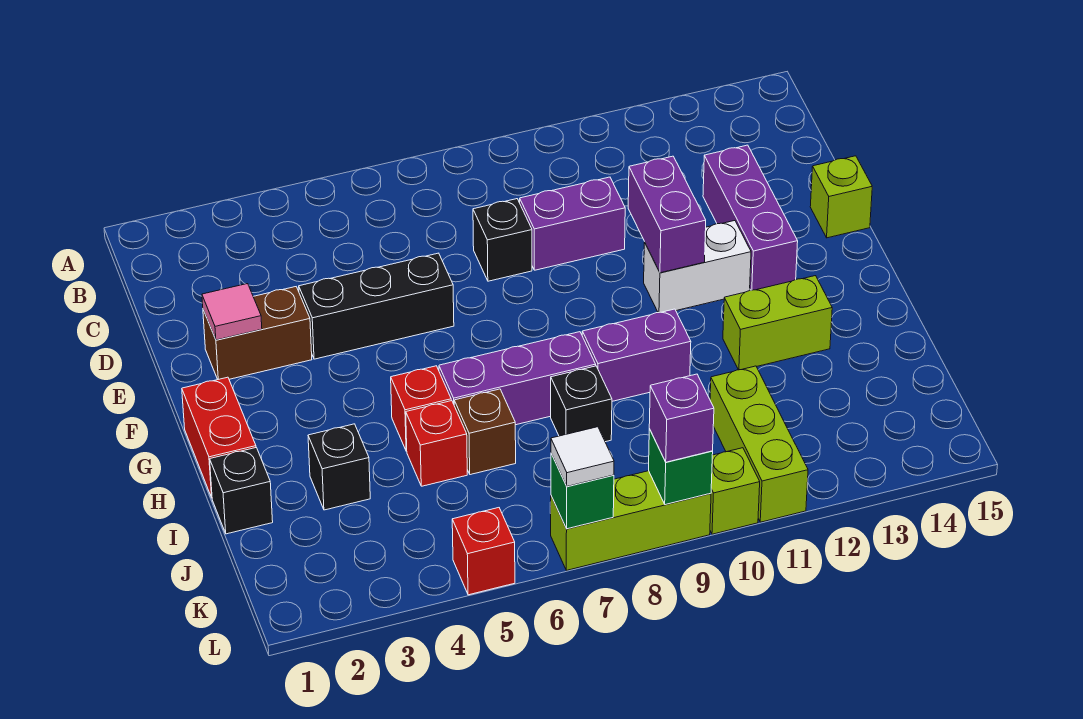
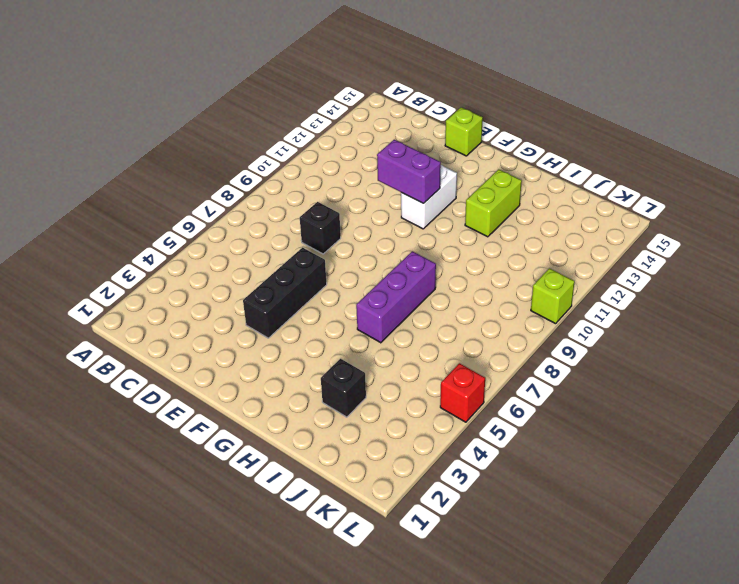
none -> purple 1x2 brick [520,177,625,270]
none -> purple 1x3 brick [703,145,798,290]
none -> brown 1x2 brick [203,287,312,379]

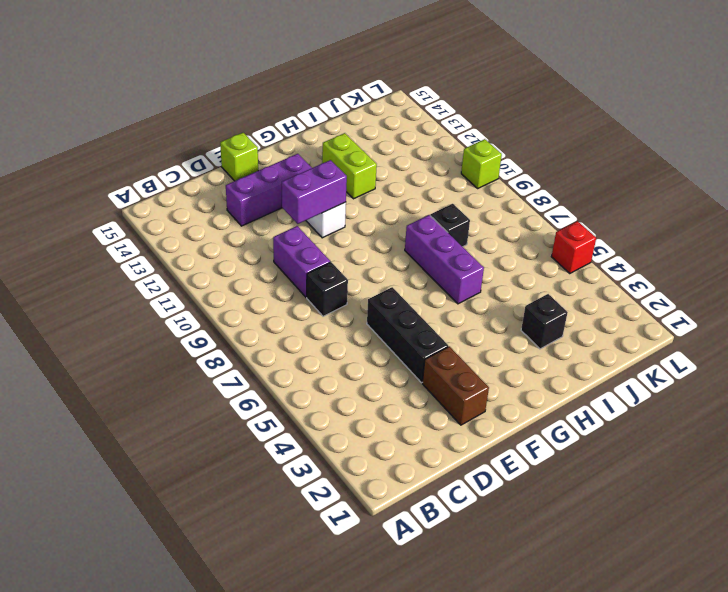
none -> red 1x2 brick [182,377,256,498]
none -> red 1x1 brick [391,366,451,451]
none -> purple 1x2 brick [582,309,691,401]

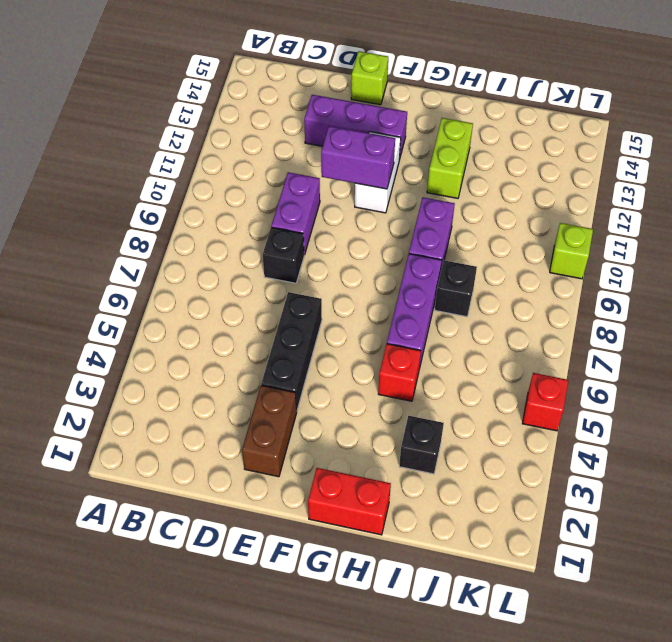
none -> black 1x1 brick [210,448,273,534]
none -> red 1x1 brick [406,401,467,486]
none -> brown 1x1 brick [454,389,516,475]

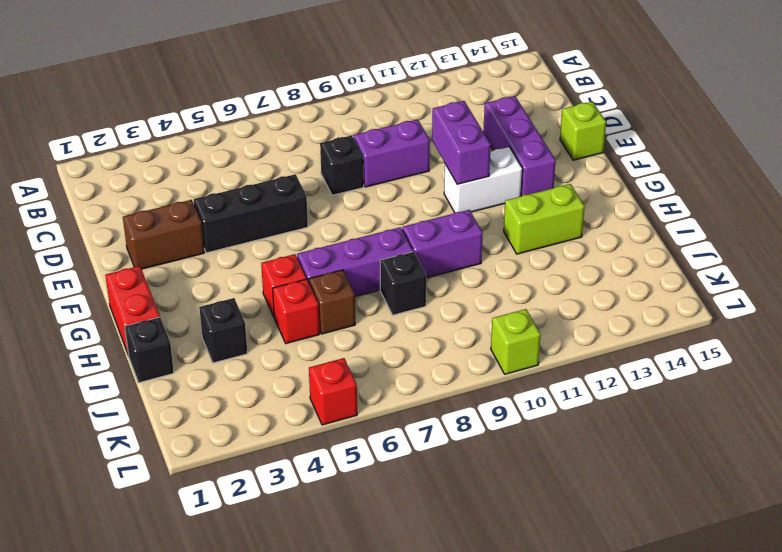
none -> lime 1x3 brick [710,366,808,522]
none -> lime 1x3 brick [551,471,711,570]
none -> pink 1x1 tile [202,284,262,340]

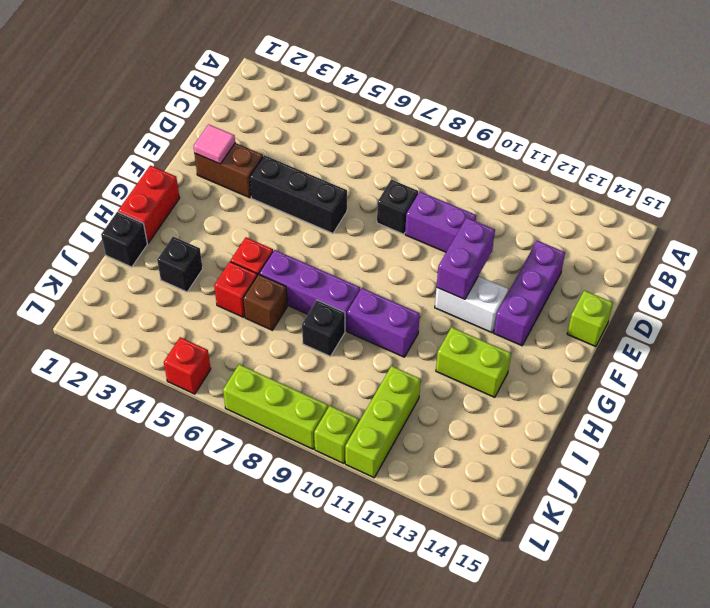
none -> green 1x1 brick [551,454,614,529]
none -> green 1x1 brick [649,429,713,505]
none -> white 1x1 tile [551,427,614,486]

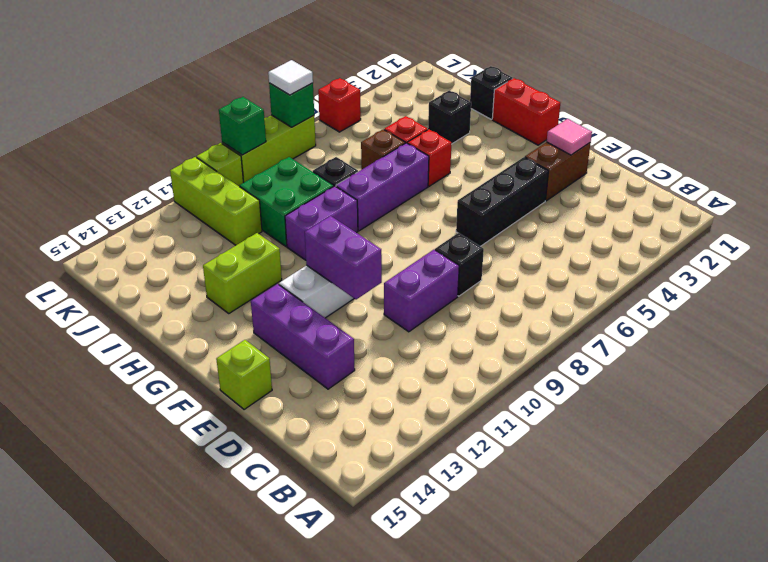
green 2x2 brick [239,157,334,246] -> none
none -> purple 1x1 brick [649,374,714,462]

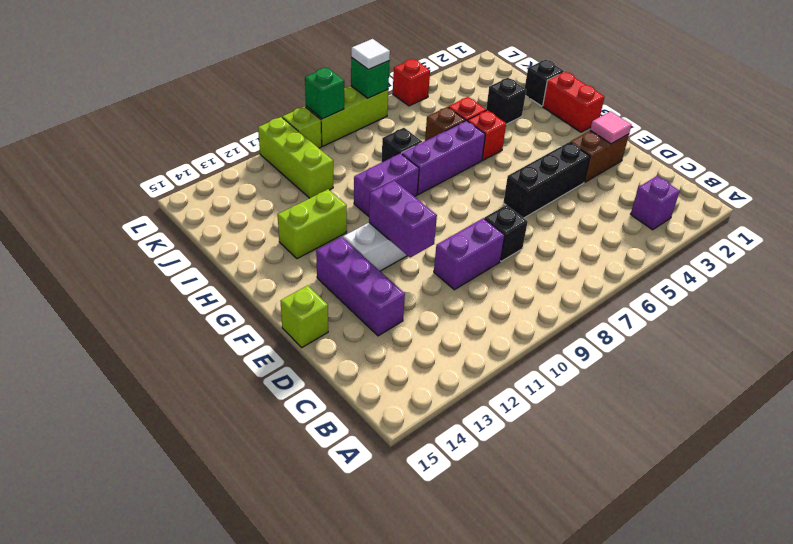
purple 1x1 brick [631,176,680,230] -> purple 1x1 brick moved to [649,374,714,462]

